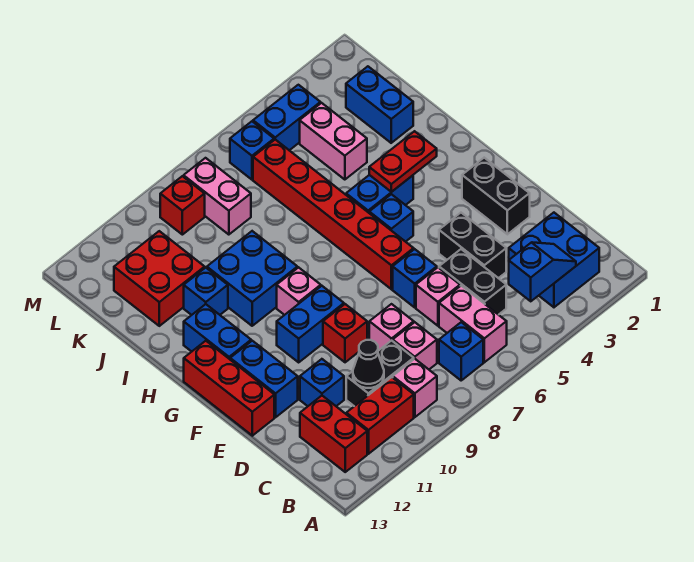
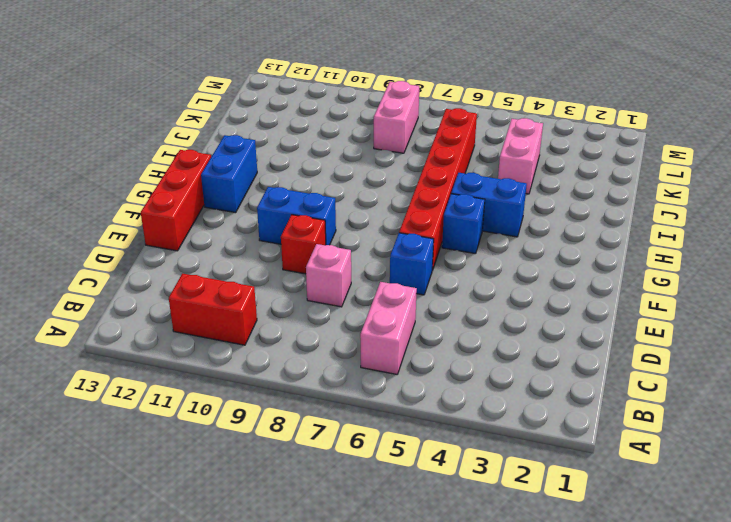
none -> blue 2x2 brick [509,213,599,307]
none -> blue 1x1 brick [439,322,483,380]
none -> pink 1x1 brick [393,359,437,417]
none -> red 1x2 brick [300,396,367,472]

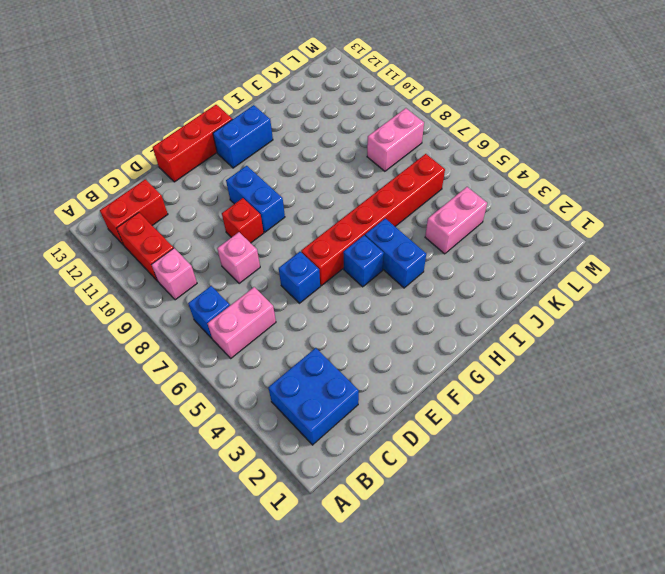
none -> black 1x2 brick [439,249,506,315]
none -> pink 1x1 brick [393,322,437,369]
none -> black 1x2 brick [346,340,414,406]
none -> black 1x2 brick [439,213,506,278]

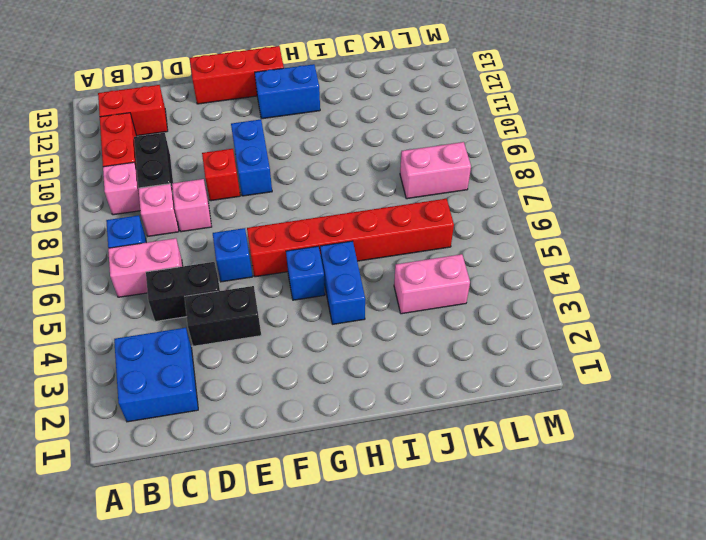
none -> pink 1x1 brick [416,268,460,326]
none -> blue 1x1 brick [300,359,344,406]
none -> black 1x2 brick [462,158,530,234]
none -> blue 1x2 brick [230,341,298,417]

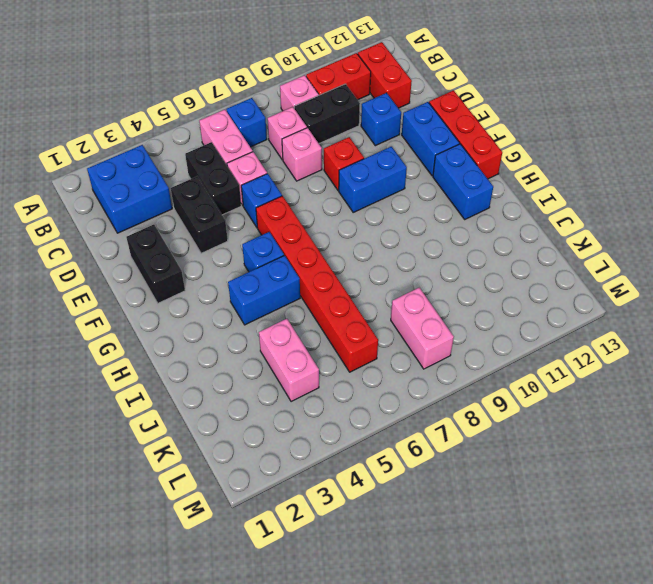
none -> pink 1x1 brick [277,267,321,315]
none -> blue 2x2 brick [207,231,297,326]
none -> blue 1x1 brick [184,268,228,315]
none -> blue 1x2 brick [346,66,413,143]

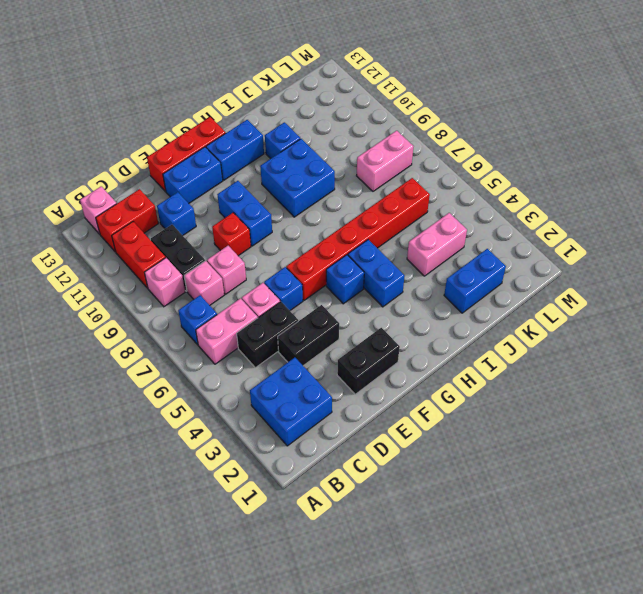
pink 1x1 brick [80,186,117,234] -> pink 1x1 brick moved to [277,267,321,315]
none -> red 2x2 brick [114,231,205,326]
none -> blue 1x2 brick [253,85,320,150]
none -> blue 1x1 brick [230,121,274,180]
none -> red 1x1 brick [160,176,205,235]

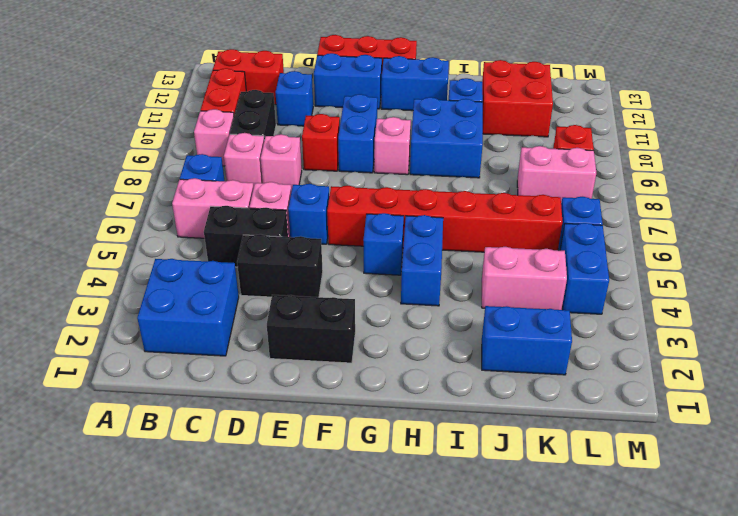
none -> blue 1x2 slope [509,242,576,301]
none -> black 1x1 cone [353,340,384,388]
none -> red 1x2 plate [369,131,437,192]

